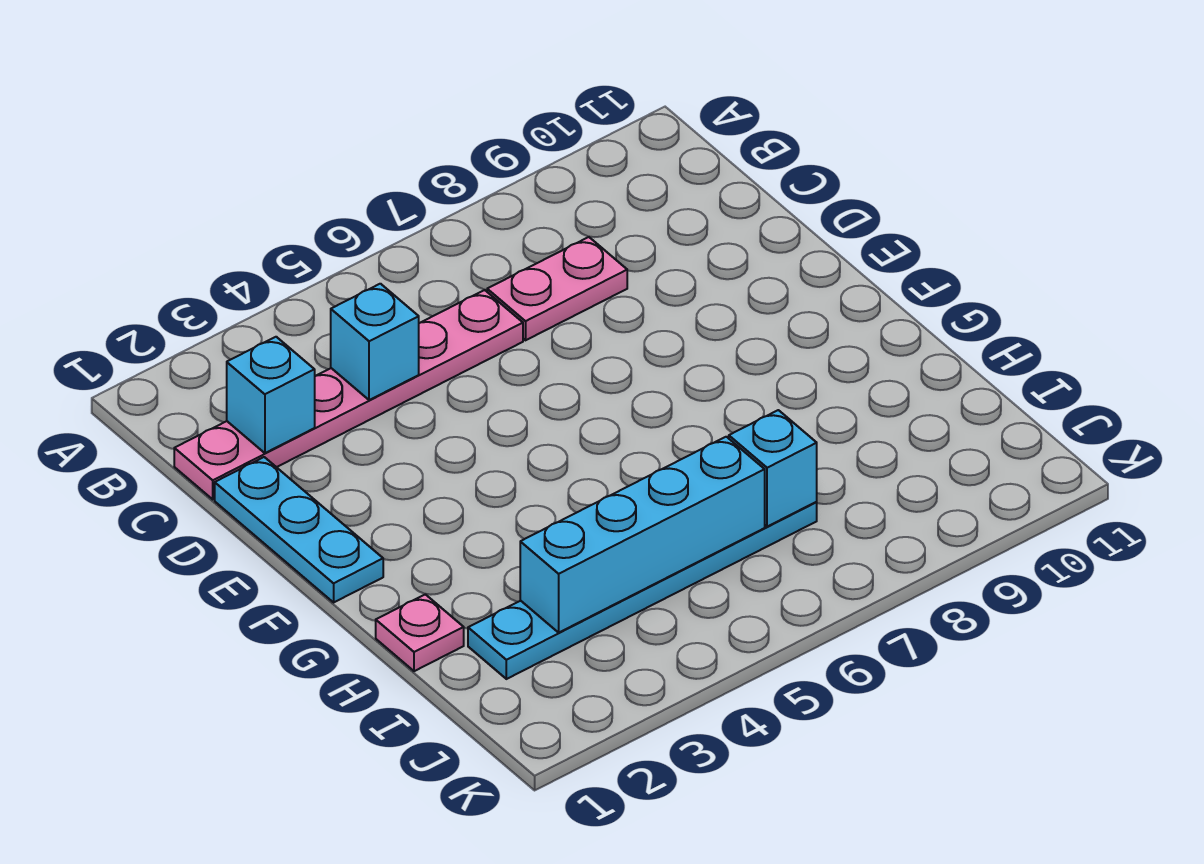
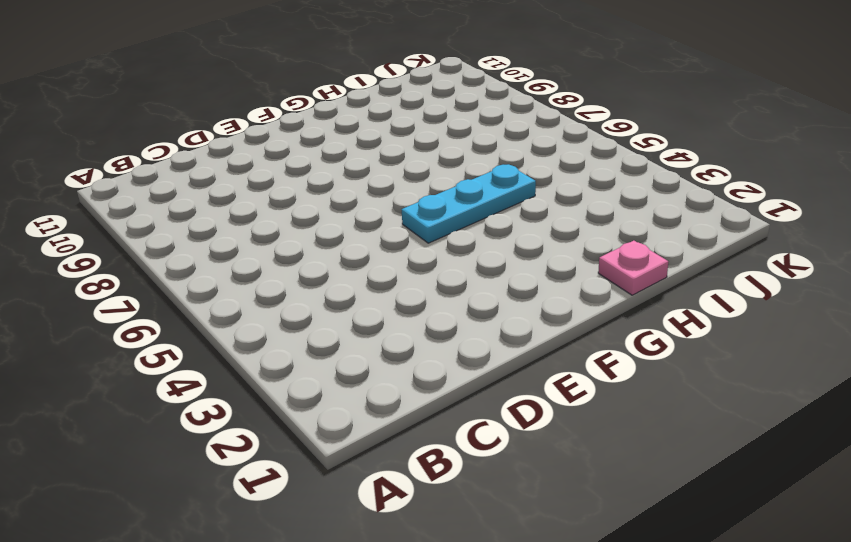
cyan 1x3 plate [401,165,536,243] -> cyan 1x3 plate moved to [215,457,383,602]
none -> pink 1x6 plate [174,290,523,499]
none -> pink 1x2 plate [487,237,627,340]

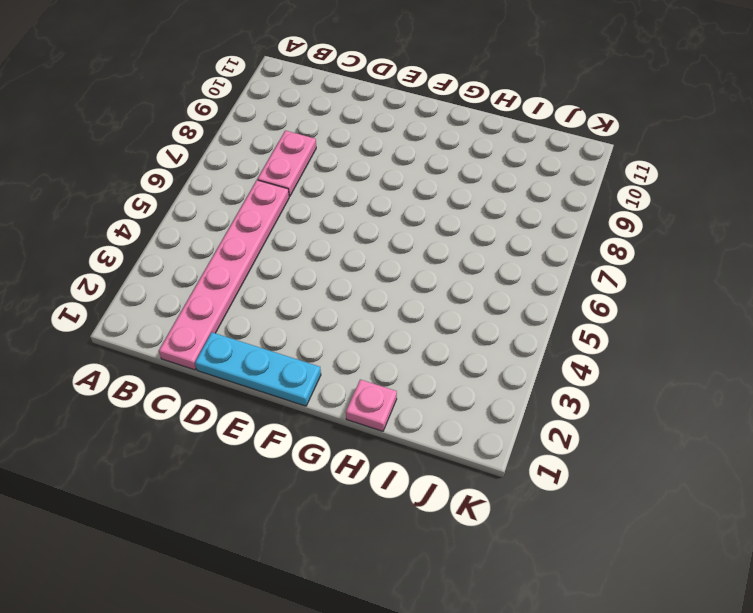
none -> cyan 1x6 plate [468,502,817,679]
none -> cyan 1x1 brick [227,337,315,453]

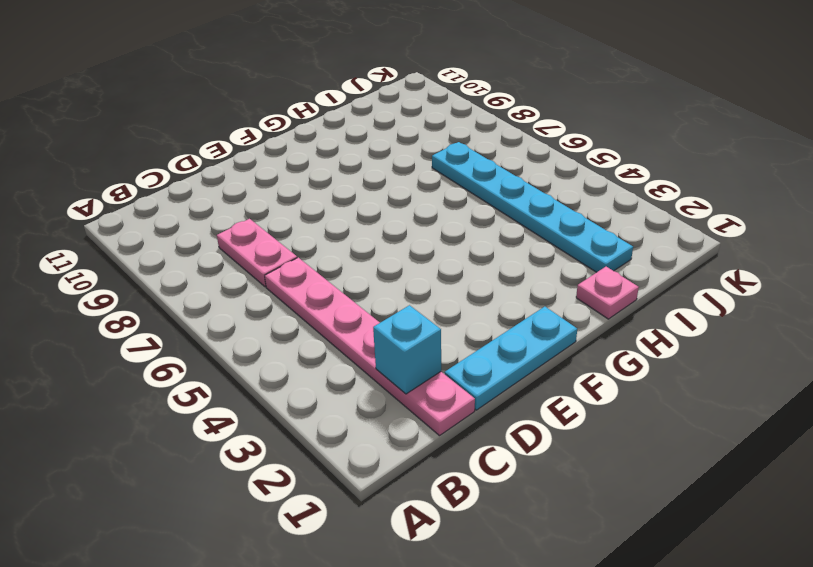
none -> cyan 1x1 brick [331,284,419,400]
none -> cyan 1x4 brick [520,437,765,633]

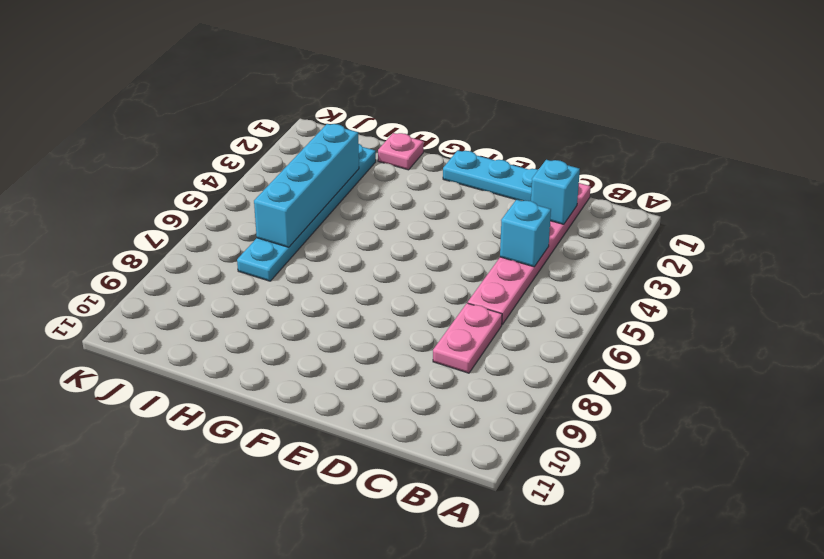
none -> cyan 1x1 brick [729,410,817,527]

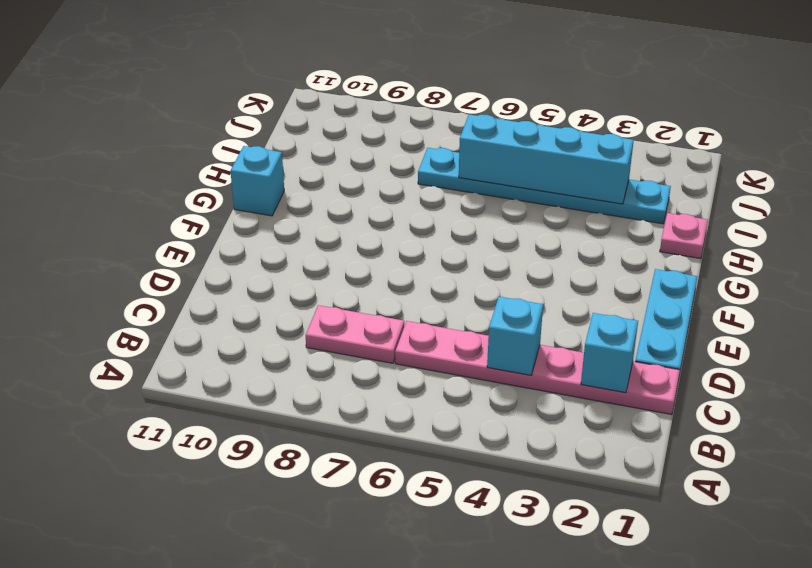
cyan 1x1 brick [231,146,284,216] -> cyan 1x1 brick moved to [729,410,817,527]

